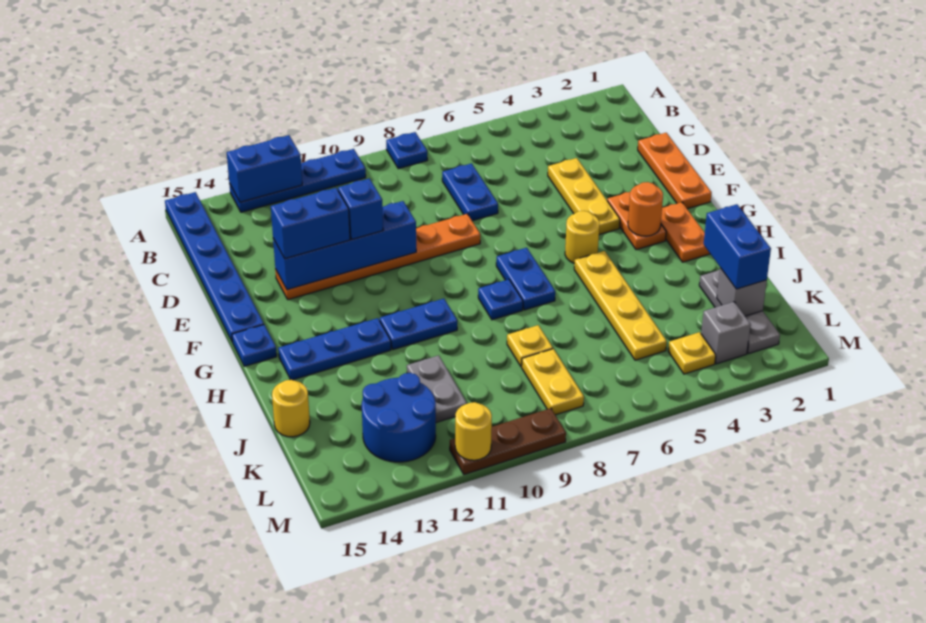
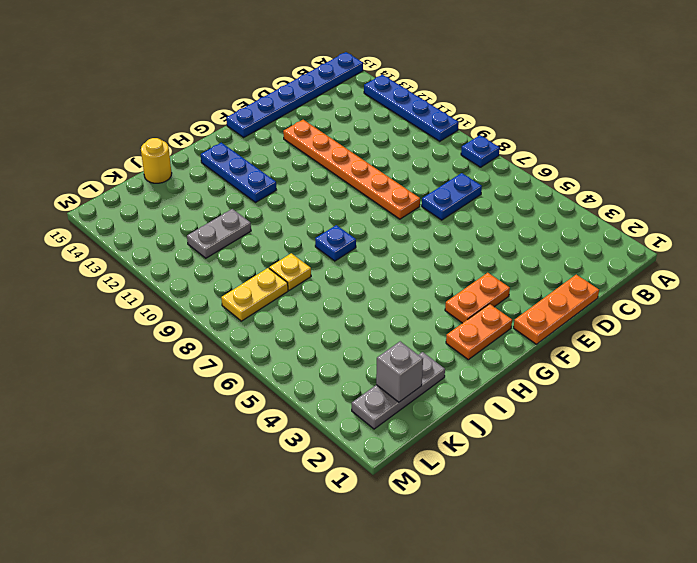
none -> yellow 1x3 plate [548,158,620,235]
none -> yellow 1x1 round brick [565,211,599,263]
none -> blue 1x2 plate [496,248,555,310]
none -> blue 1x1 plate [232,325,277,366]

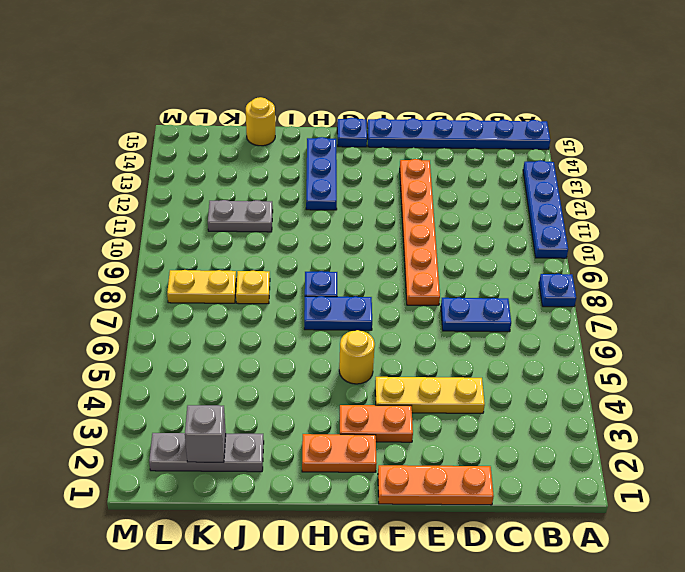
none -> yellow 1x4 plate [574,251,667,360]
none -> blue 1x2 plate [380,299,457,350]
none -> blue 2x2 round brick [362,373,436,462]
none -> grey 1x1 brick [701,302,751,364]

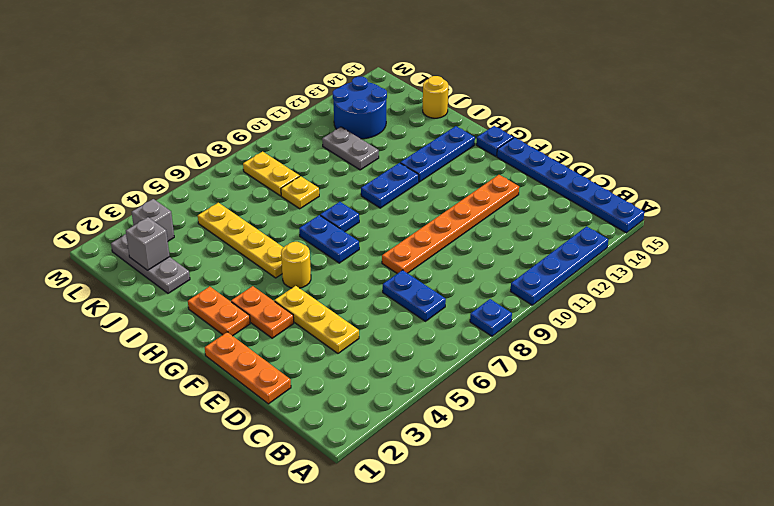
none -> yellow 1x1 plate [668,332,716,374]
none -> brown 1x3 plate [450,408,566,474]
none -> blue 1x2 brick [227,135,302,202]
none -> blue 1x4 brick [273,201,416,290]

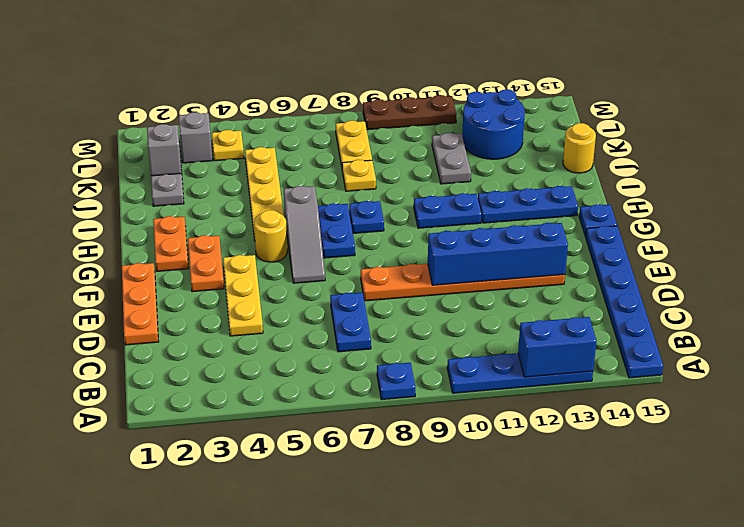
grey 1x3 slope [284,186,325,283] -> none
none -> orange 1x1 round brick [628,182,663,236]
none -> yellow 1x1 round brick [455,402,492,460]
none -> blue 1x1 brick [338,179,383,239]
none -> blue 1x2 brick [271,188,350,259]

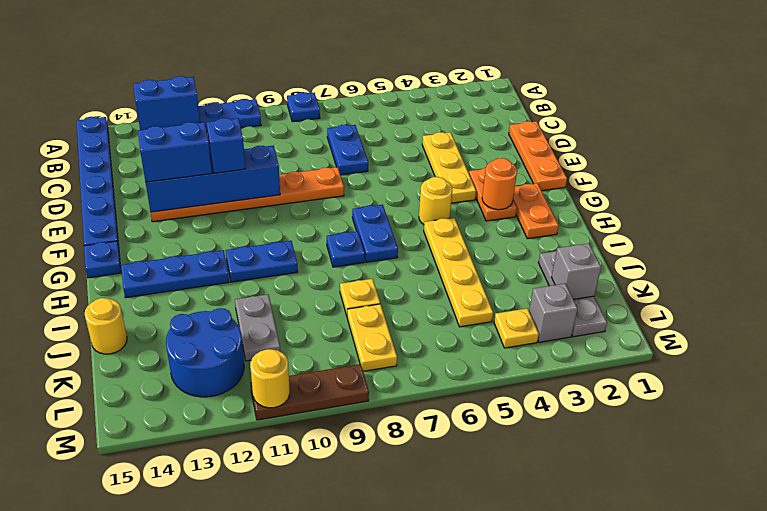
none -> blue 1x2 brick [704,204,771,289]

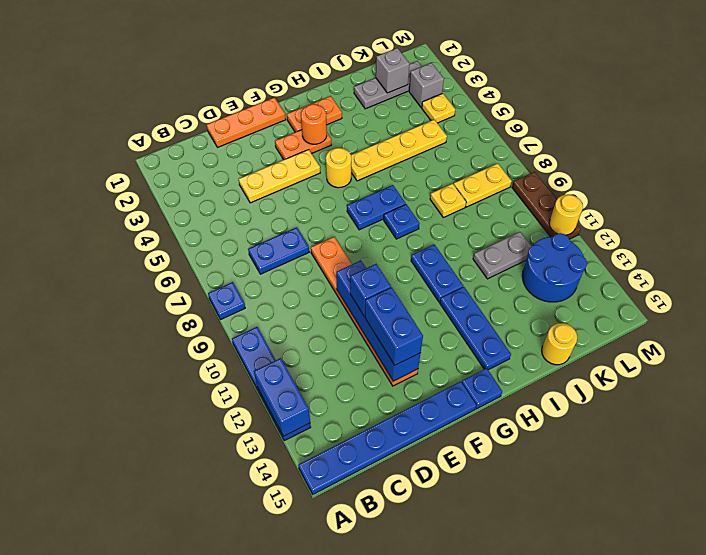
none -> blue 1x2 brick [704,204,771,289]

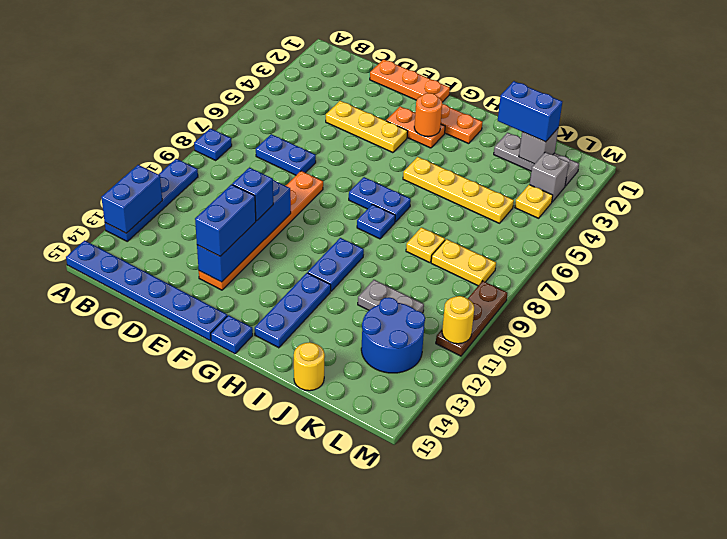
none -> yellow 1x1 round brick [565,211,599,263]

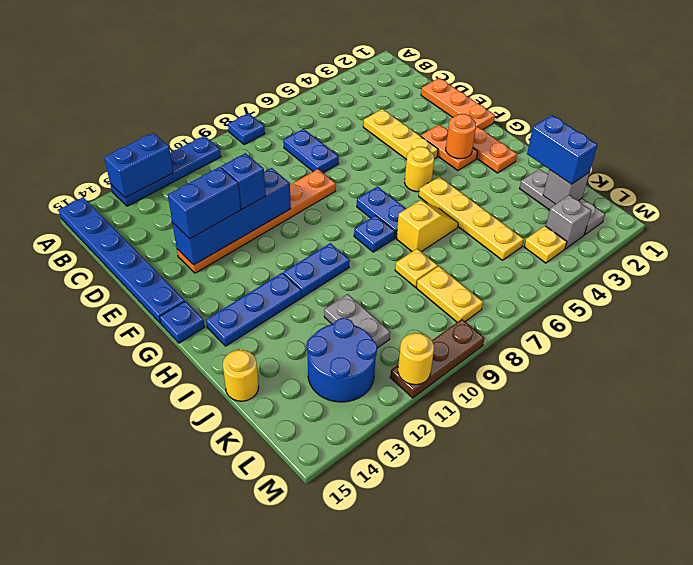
yellow 1x2 slope [396,200,458,252] -> none

